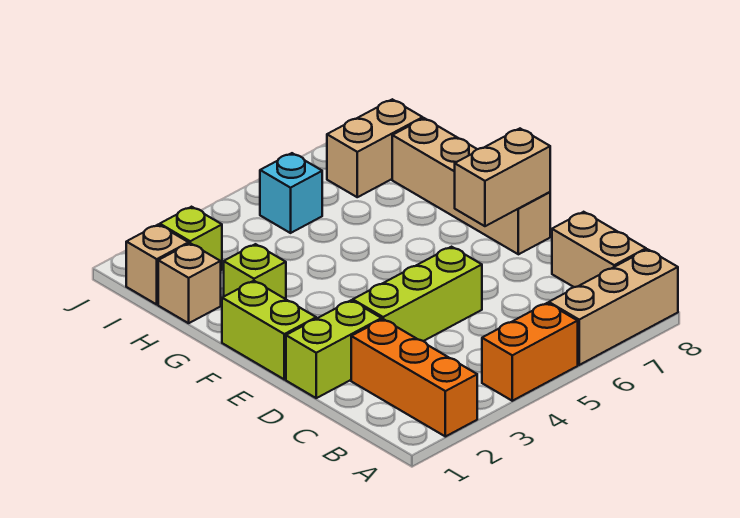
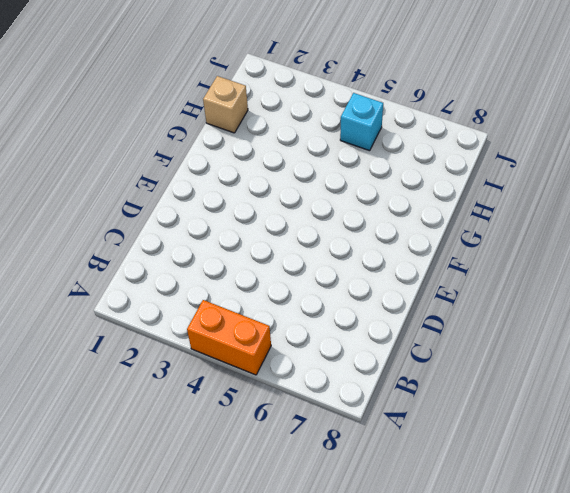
none -> orange 1x3 brick [351,319,477,437]
none -> tan 1x3 brick [549,249,678,365]
none -> tan 1x2 brick [552,212,646,287]

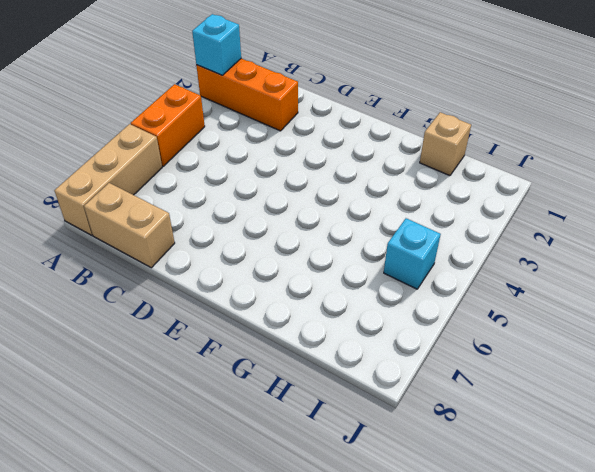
cyan 1x1 brick [192,14,241,75] -> none
none -> lime 1x2 brick [286,300,382,398]
none -> lime 1x3 brick [353,247,482,341]
none -> lime 1x2 brick [222,281,316,379]

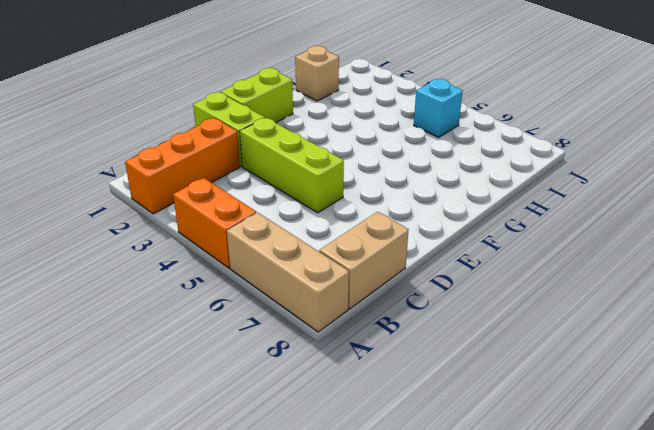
none -> tan 1x4 brick [392,118,550,254]
none -> lime 1x1 brick [224,244,286,299]
none -> tan 1x1 brick [126,225,189,304]

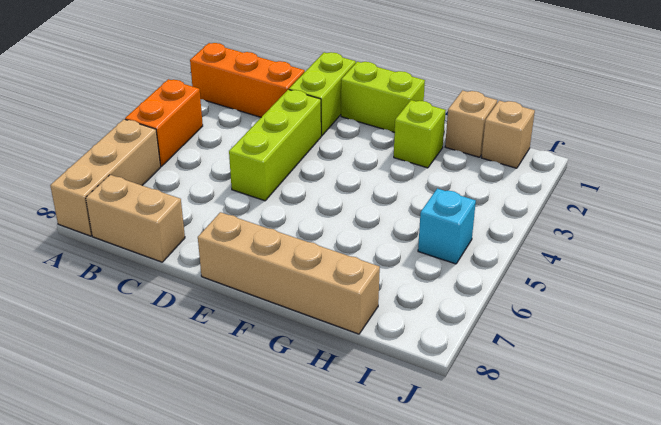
none -> lime 1x1 brick [160,207,222,270]
none -> tan 1x2 brick [327,99,423,197]
none -> tan 1x2 brick [455,129,550,226]

